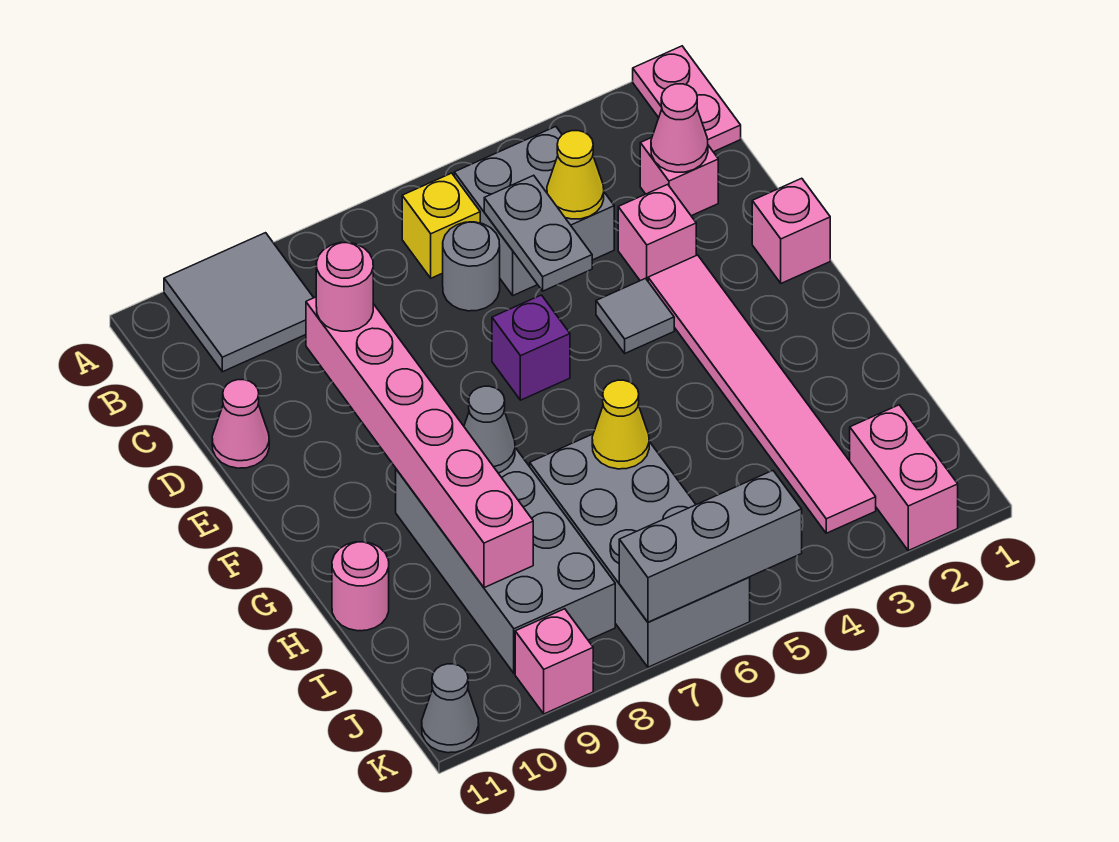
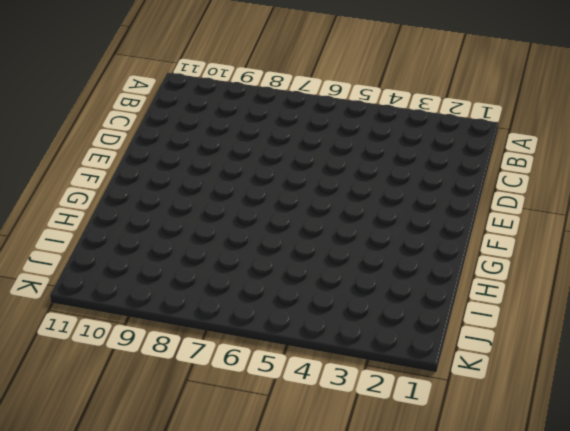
none -> pink 1x2 plate [633,46,741,152]
none -> grey 2x2 tile [164,233,314,372]
none -> grey 2x2 brick [454,127,614,295]

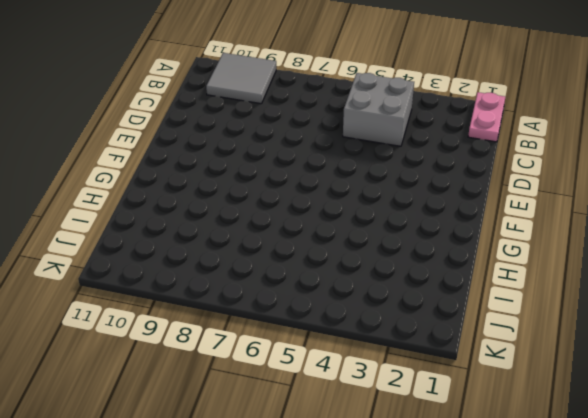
none -> yellow 1x1 brick [402,173,480,278]
none -> pink 1x1 brick [640,138,718,216]
none -> grey 1x1 round brick [443,222,500,311]

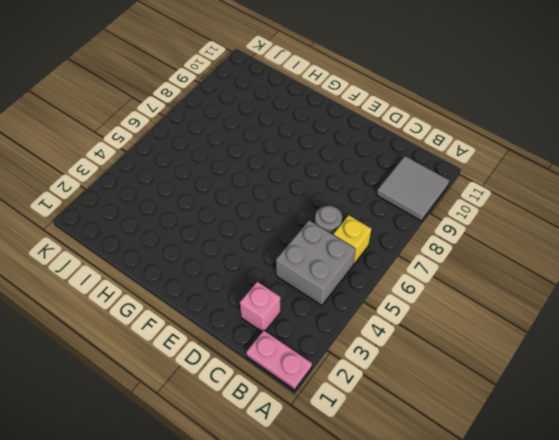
none -> pink 1x1 brick [618,184,696,281]
none -> pink 1x1 cone [212,380,269,468]
none -> pink 1x1 brick [752,178,830,283]

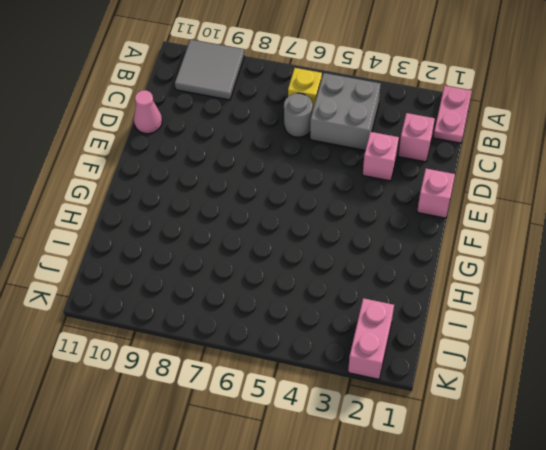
none -> pink 1x6 tile [648,255,876,533]
none -> grey 1x1 tile [596,278,674,353]
none -> purple 1x1 brick [492,295,570,400]

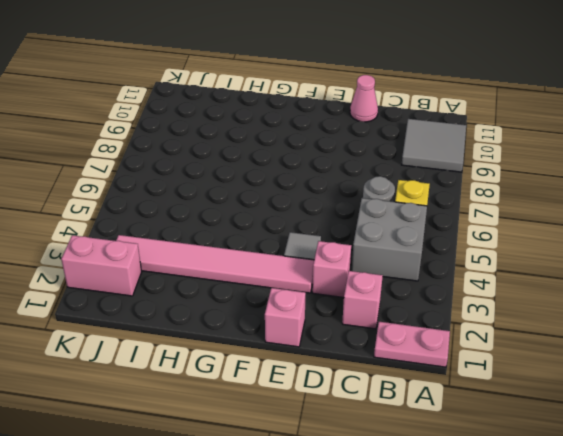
none -> purple 1x1 brick [492,295,570,400]
none -> grey 2x4 brick [396,448,615,673]
none -> grey 2x4 brick [530,434,750,667]

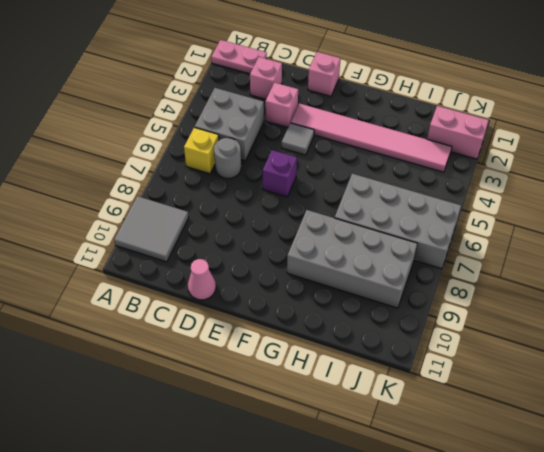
none -> pink 1x1 round brick [332,542,389,631]
none -> pink 1x1 brick [515,609,593,714]
none -> grey 1x1 cone [422,664,479,753]

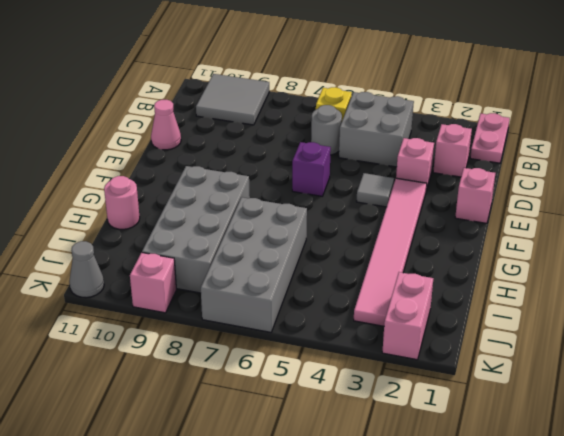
none -> pink 1x1 cone [651,84,708,172]
none -> yellow 1x1 cone [547,131,604,219]
none -> grey 1x2 plate [484,175,592,291]

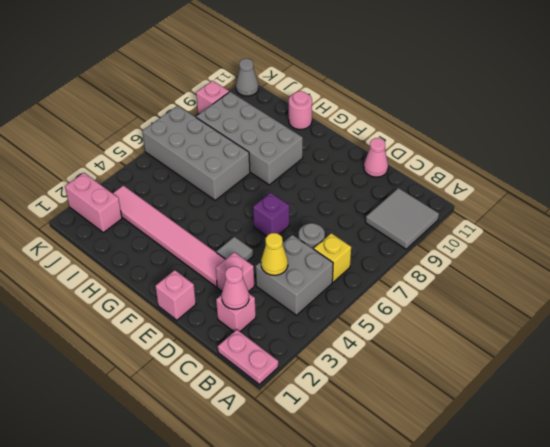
none -> grey 1x2 plate [484,175,592,291]
none -> pink 1x6 brick [306,297,533,588]
none -> grey 1x1 cone [464,386,515,473]

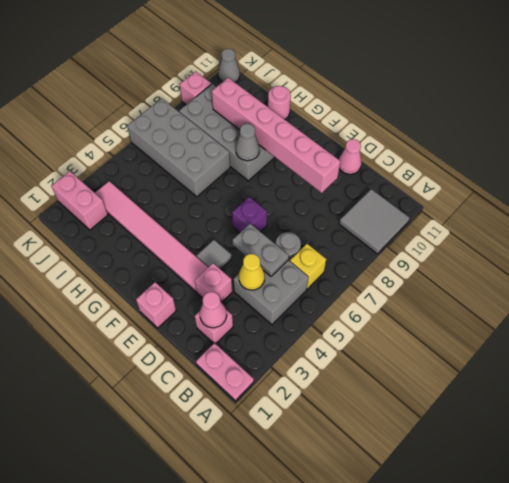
none -> yellow 1x1 cone [592,380,649,469]
none -> grey 1x3 brick [619,471,802,622]
none -> pink 1x1 round brick [316,242,373,331]

